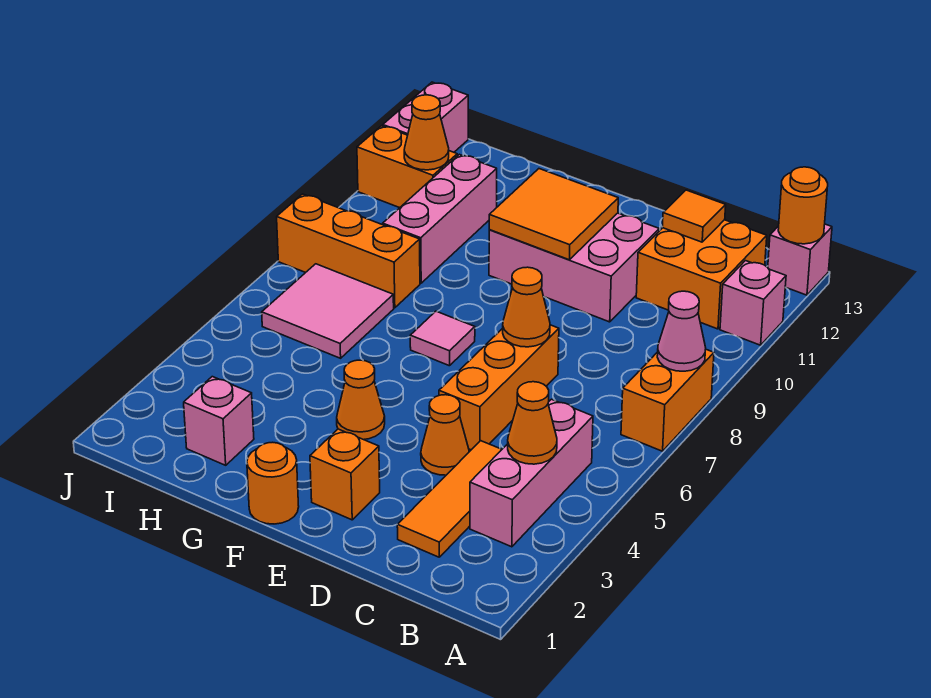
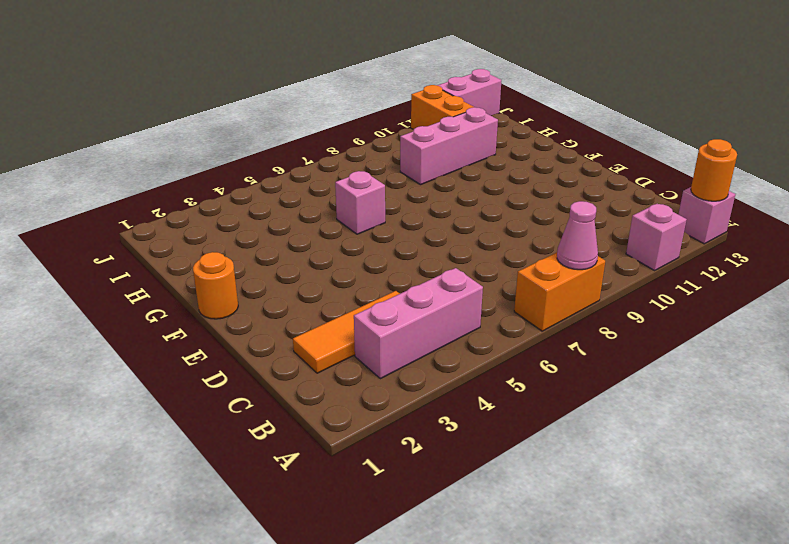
pink 1x1 brick [335,171,385,234] -> pink 1x1 brick moved to [184,377,254,465]
none -> orange 2x2 brick [636,220,767,329]
none -> orange 1x1 cone [421,395,469,475]
none -> orange 1x3 brick [439,325,559,450]

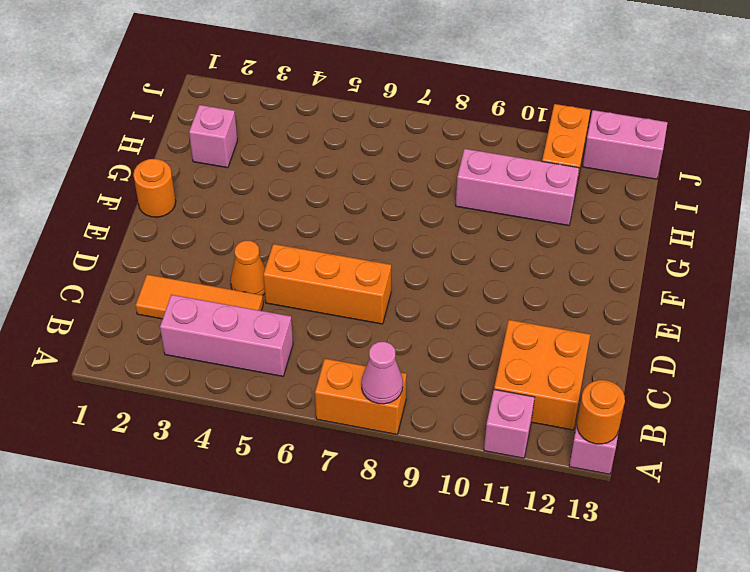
none -> pink 2x3 brick [489,213,659,322]
none -> orange 1x1 brick [310,429,380,520]
none -> orange 1x1 cone [337,360,385,440]

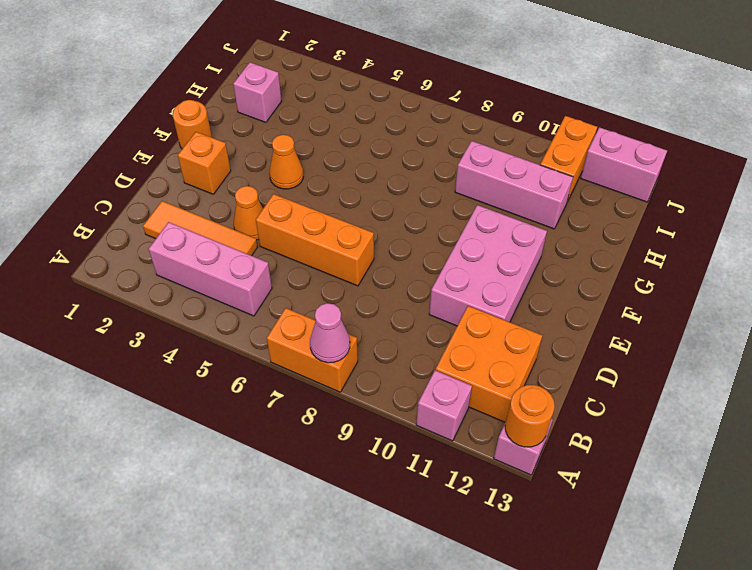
none -> pink 1x1 tile [410,311,475,366]
none -> pink 2x2 tile [262,264,394,358]
none -> orange 1x3 brick [277,194,420,308]

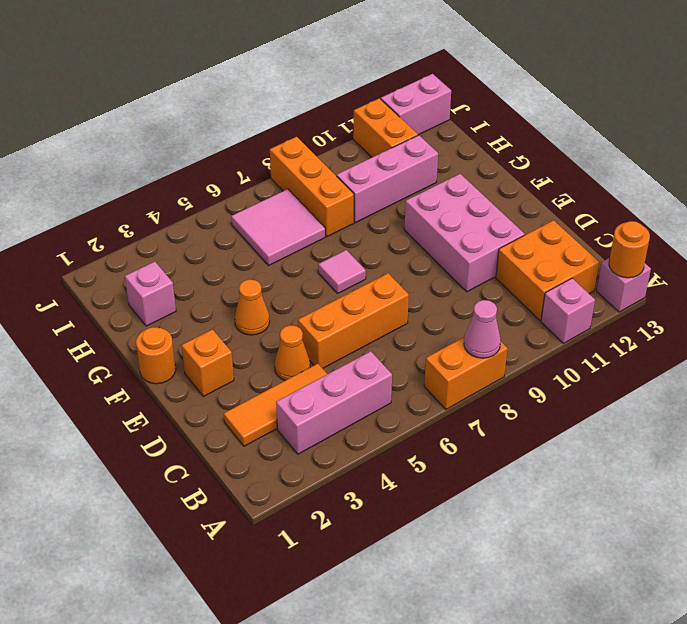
none -> orange 1x1 cone [508,382,557,464]
none -> orange 1x1 tile [662,190,726,242]
none -> orange 1x1 cone [503,267,550,347]

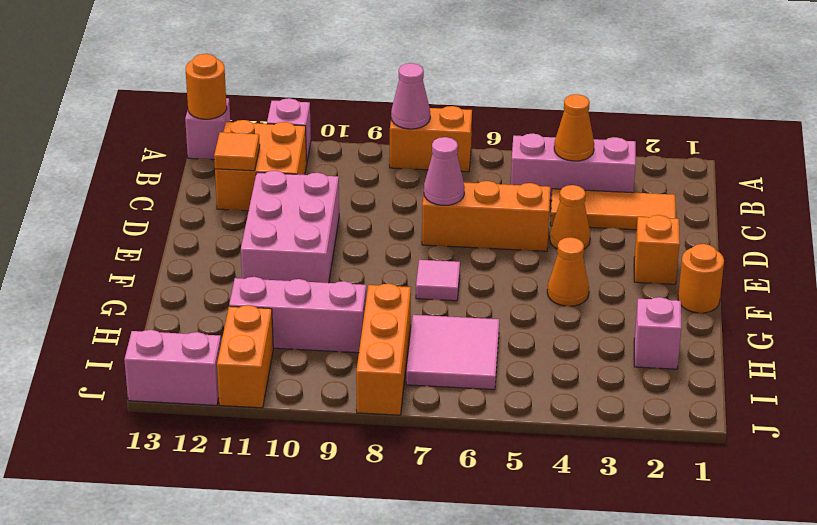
pink 1x1 cone [424,137,465,205] -> orange 1x1 cone [503,267,550,347]
none -> orange 2x2 tile [489,169,618,260]
none -> orange 1x1 cone [404,95,449,170]

